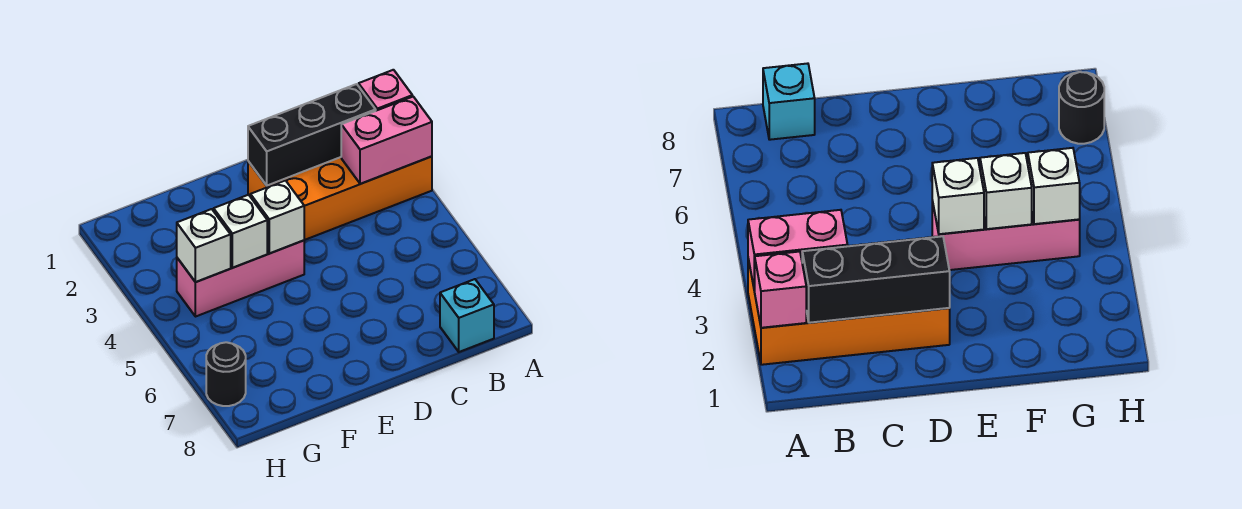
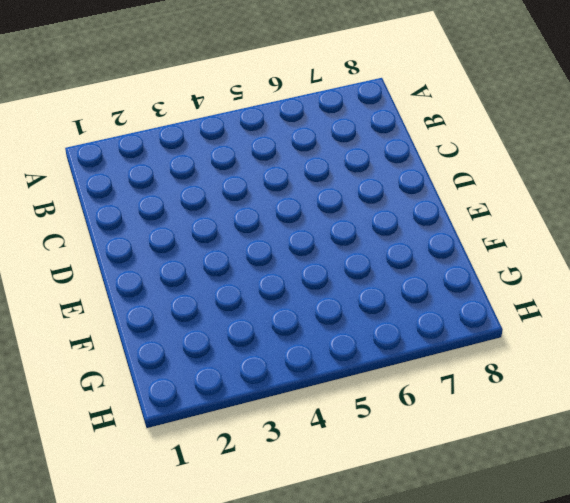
none -> orange 2x4 brick [248,156,432,240]
none -> cyan 1x1 brick [440,279,494,352]

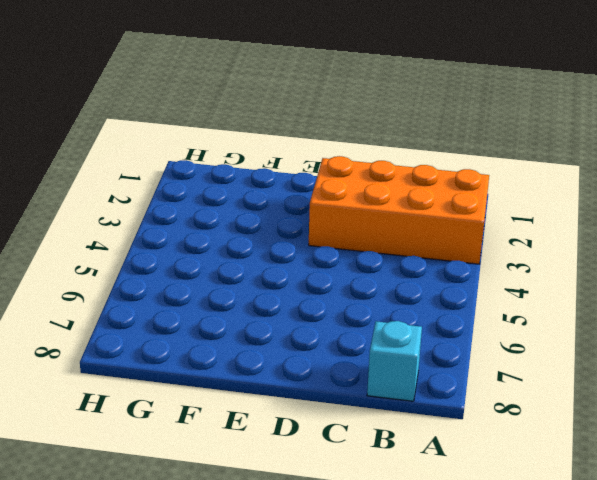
none -> pink 1x3 brick [177,240,304,317]
none -> black 1x1 round brick [206,342,246,406]

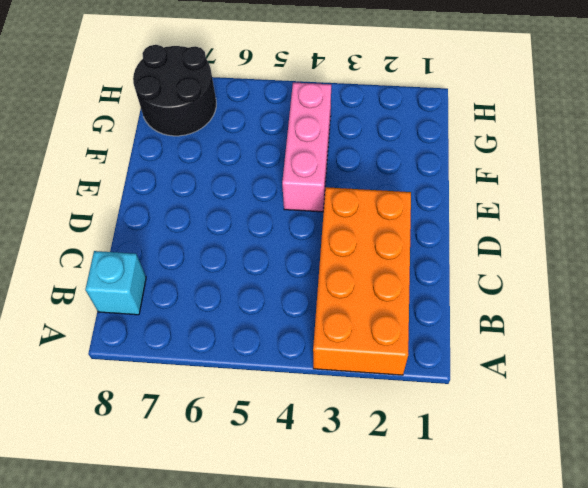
black 2x2 round brick [133,45,216,136] -> black 1x1 round brick [206,342,246,406]
none -> pink 1x1 brick [359,70,412,111]
none -> pink 1x2 brick [341,97,432,184]

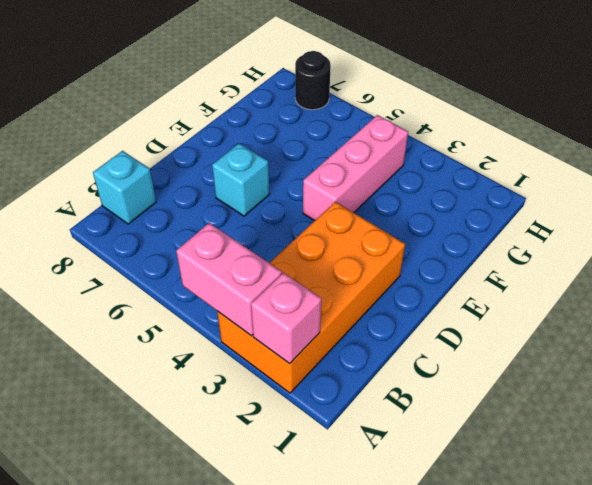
pink 1x2 brick [176,223,282,336] -> pink 1x2 brick turned to [341,97,432,184]
cyan 1x1 brick [212,143,270,216] -> none
none -> black 1x3 brick [248,84,376,185]
none -> white 1x1 brick [250,180,304,253]

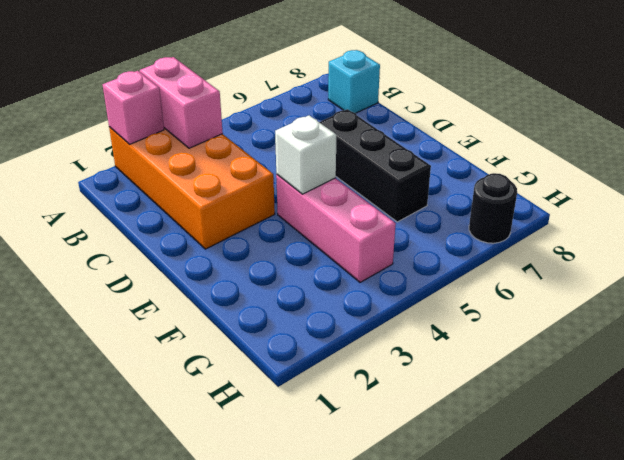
black 1x3 brick [319,109,431,222] -> black 1x3 brick moved to [248,84,376,185]
none -> white 1x1 brick [214,195,267,268]
none -> white 1x1 brick [177,209,231,282]

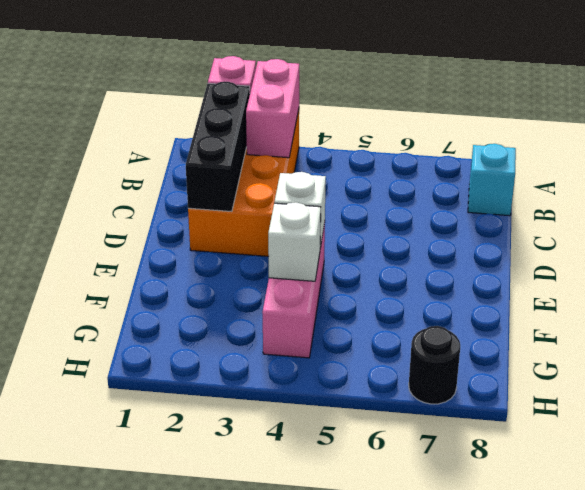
none -> white 1x1 brick [177,209,231,282]

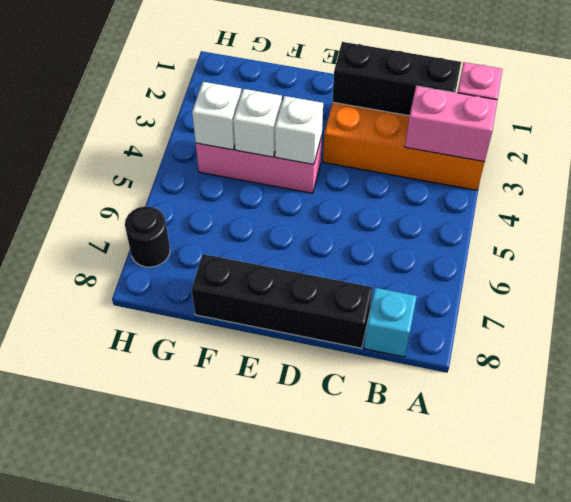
black 1x4 brick [191,254,373,348] -> none

